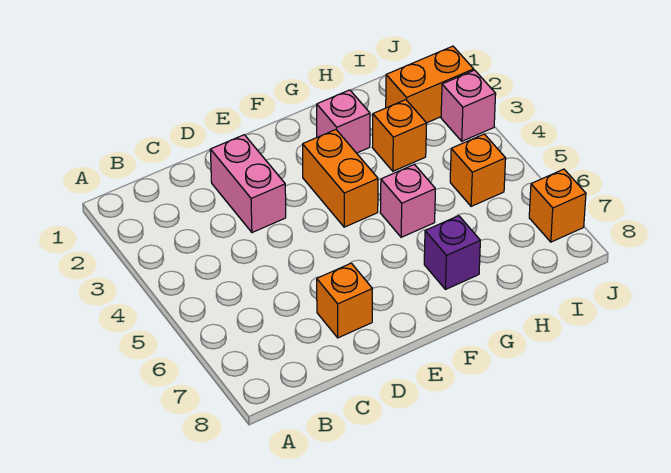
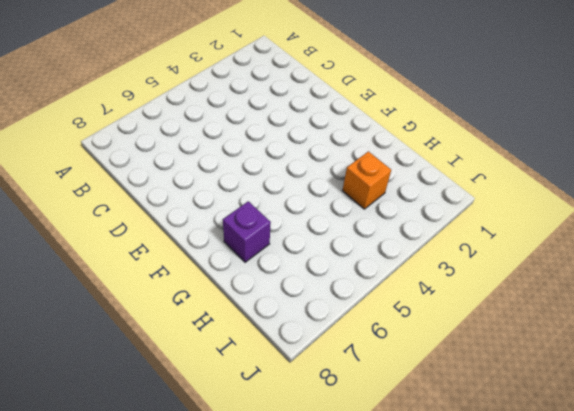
none -> pink 1x2 brick [210,135,286,233]
none -> orange 1x1 brick [317,263,372,338]

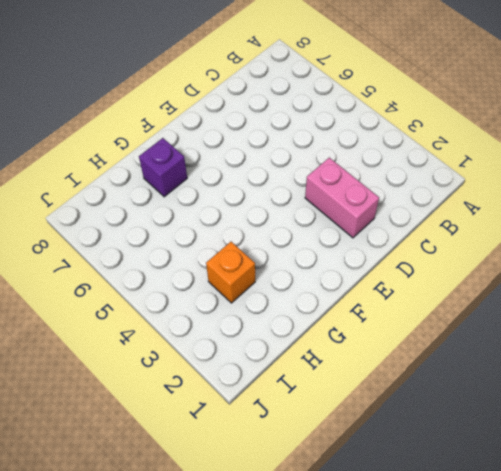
none -> orange 1x1 brick [317,263,372,338]
none -> orange 1x2 brick [303,130,378,227]

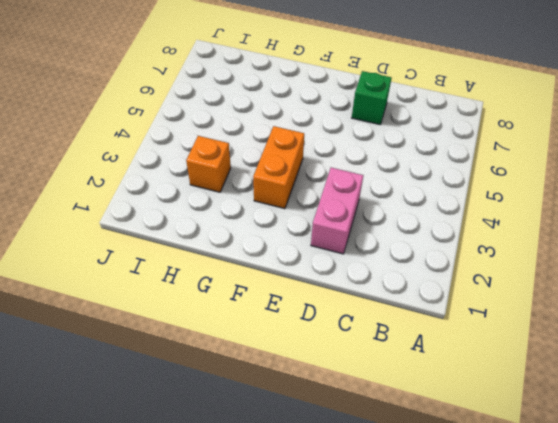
green 1x1 brick [352,71,392,125] -> orange 1x1 brick [317,263,372,338]
none -> pink 1x1 brick [317,90,370,153]
none -> pink 1x1 brick [380,164,435,237]

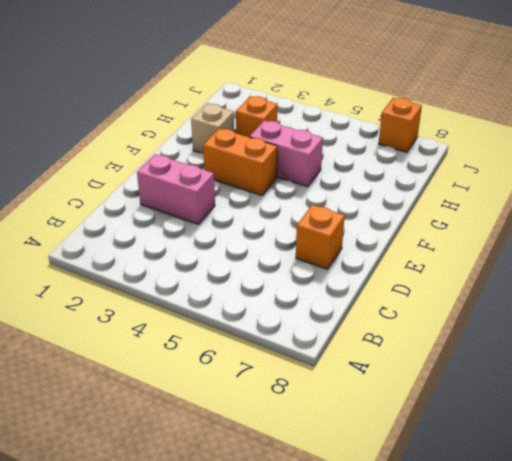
tan 1x1 brick [191,104,234,154] -> pink 1x1 brick [317,90,370,153]
pink 1x2 brick [249,120,323,187] -> pink 1x1 brick [380,164,435,237]
none -> purple 1x1 brick [424,216,480,290]
none -> orange 1x2 brick [386,46,474,123]

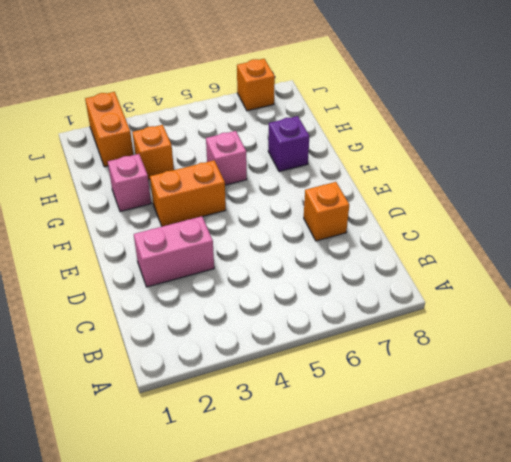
none -> orange 1x1 brick [450,134,506,206]
none -> pink 1x1 brick [441,70,496,141]

